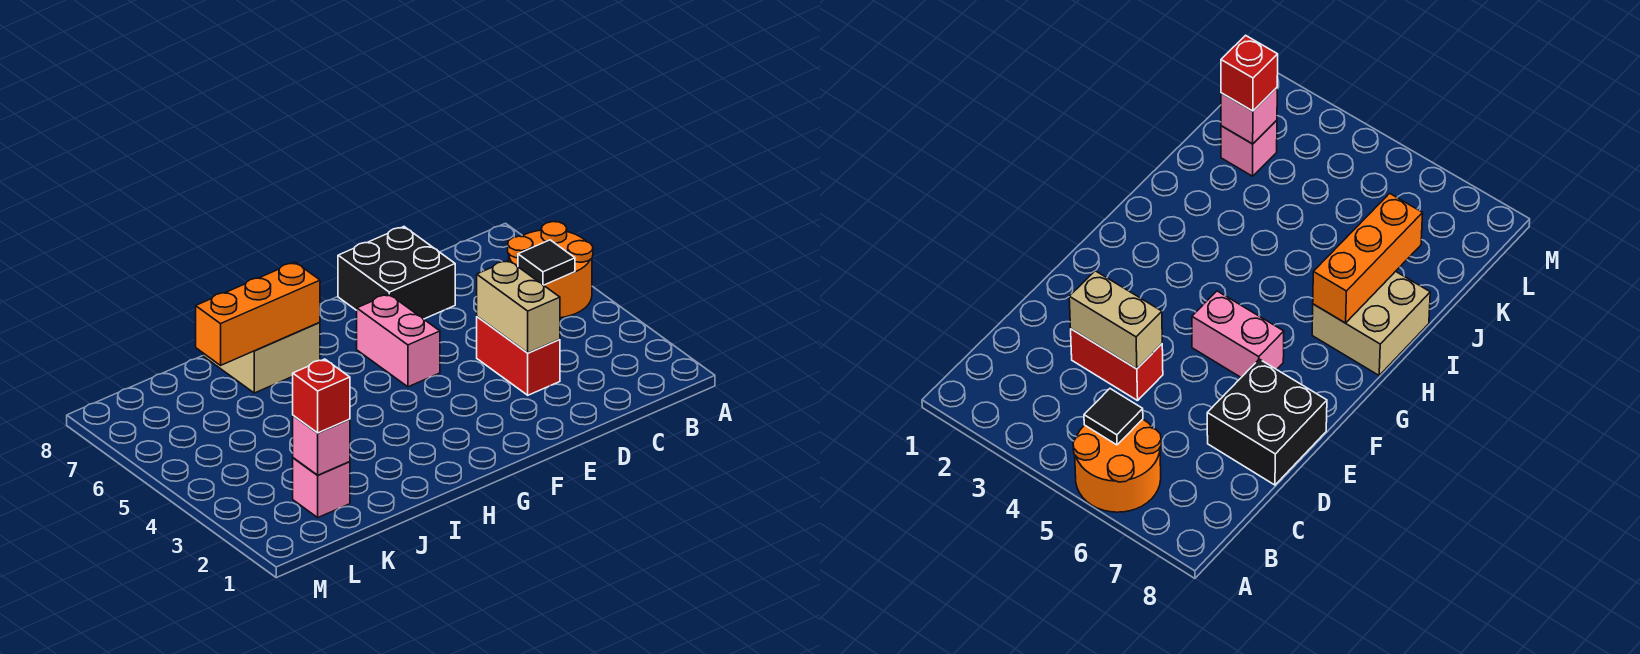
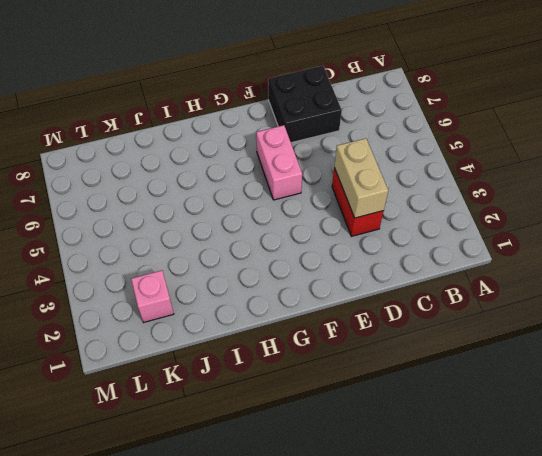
none -> orange 2x2 round brick [508,222,593,318]
none -> tan 2x2 brick [203,323,320,393]

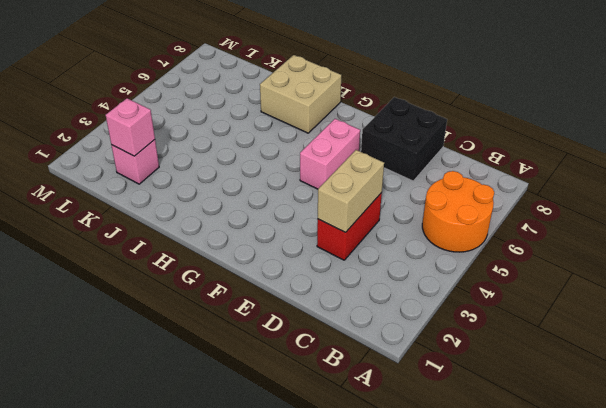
none -> black 1x1 tile [518,240,575,285]
none -> orange 1x3 brick [196,262,320,365]

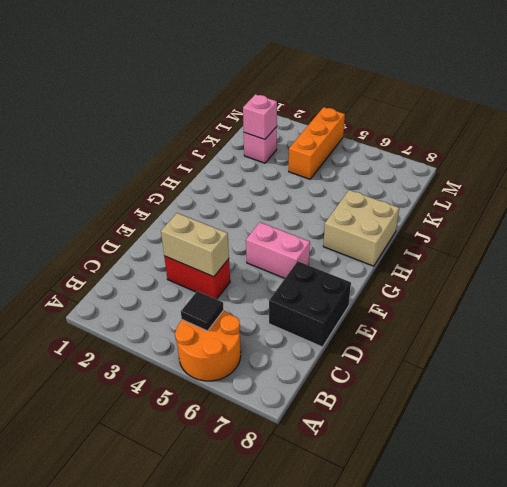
orange 1x3 brick [289,107,345,179] -> orange 1x3 brick moved to [196,262,320,365]
none -> red 1x1 brick [293,359,350,433]

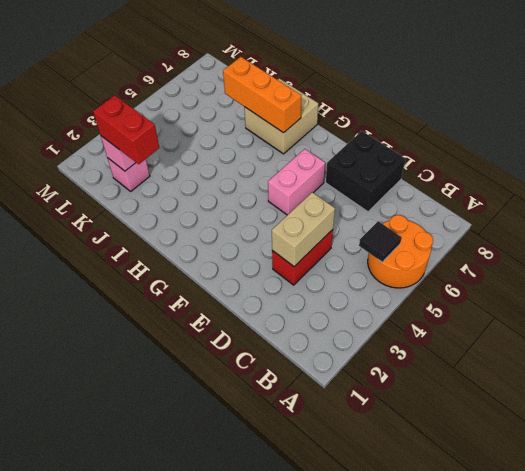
red 1x2 brick [93,95,160,164] -> red 1x1 brick [293,359,350,433]

